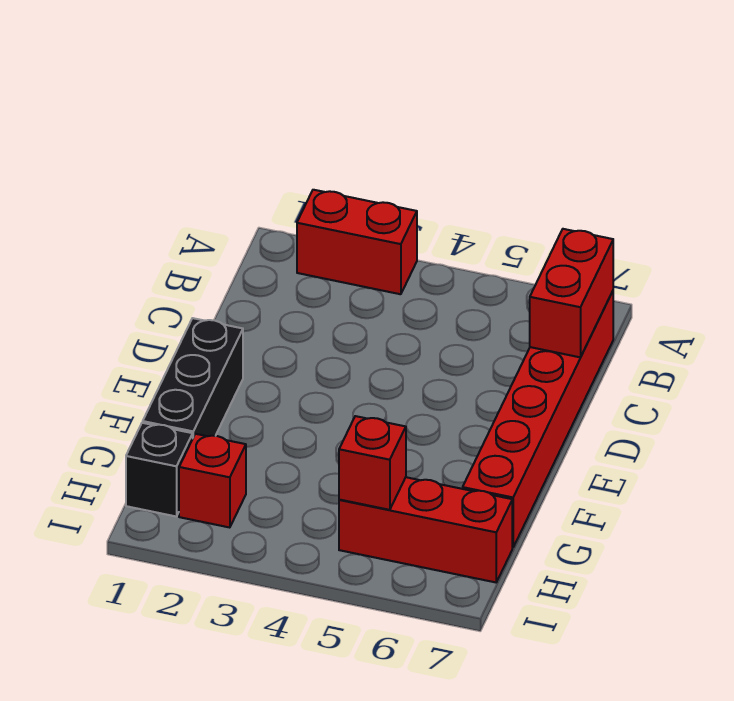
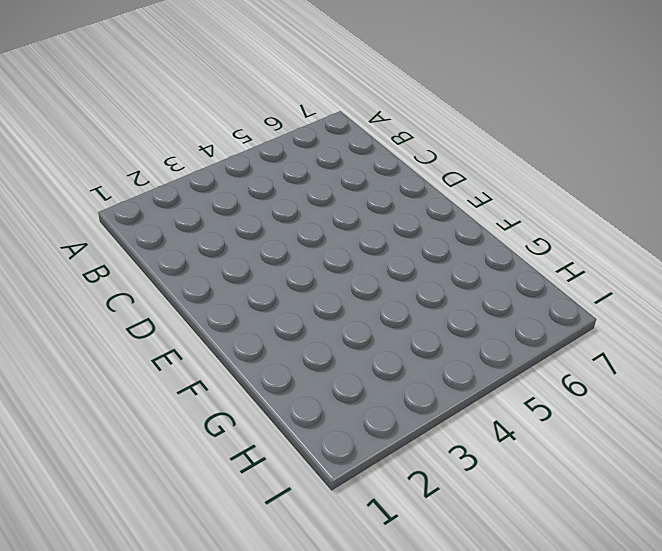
none -> red 1x2 brick [297,190,417,294]
none -> red 1x6 brick [463,291,613,548]

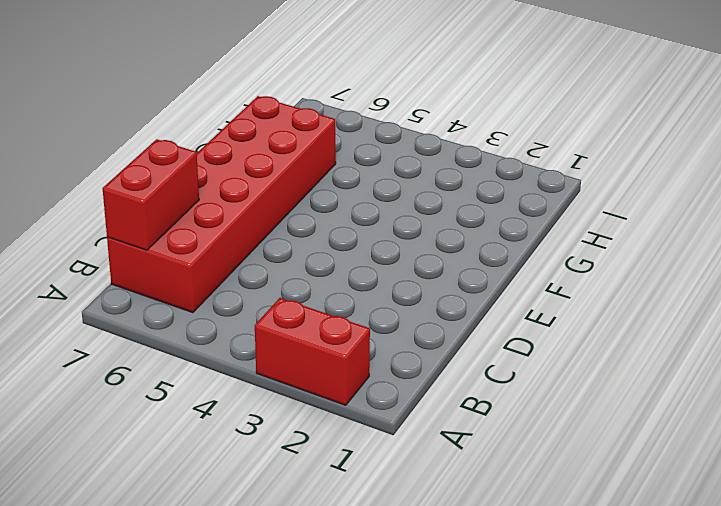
red 2x6 brick [107,96,336,313] -> red 1x6 brick [463,291,613,548]
none -> black 1x3 brick [143,318,243,437]
none -> black 1x1 brick [126,423,193,516]

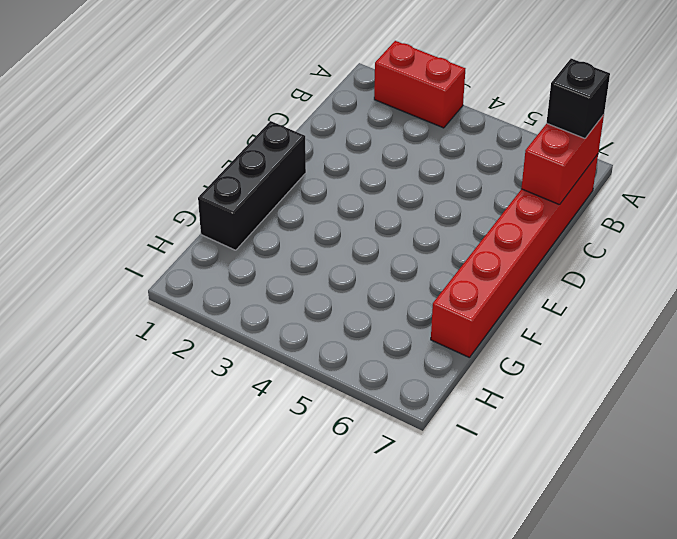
black 1x1 brick [547,59,610,138] -> black 1x1 brick moved to [126,423,193,516]
none -> red 1x1 brick [179,434,246,528]
none -> red 1x3 brick [339,477,512,582]

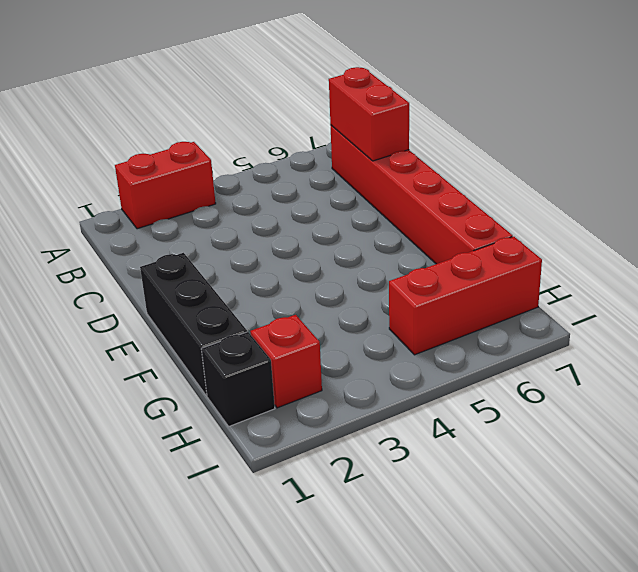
none -> red 1x1 brick [339,416,406,510]

